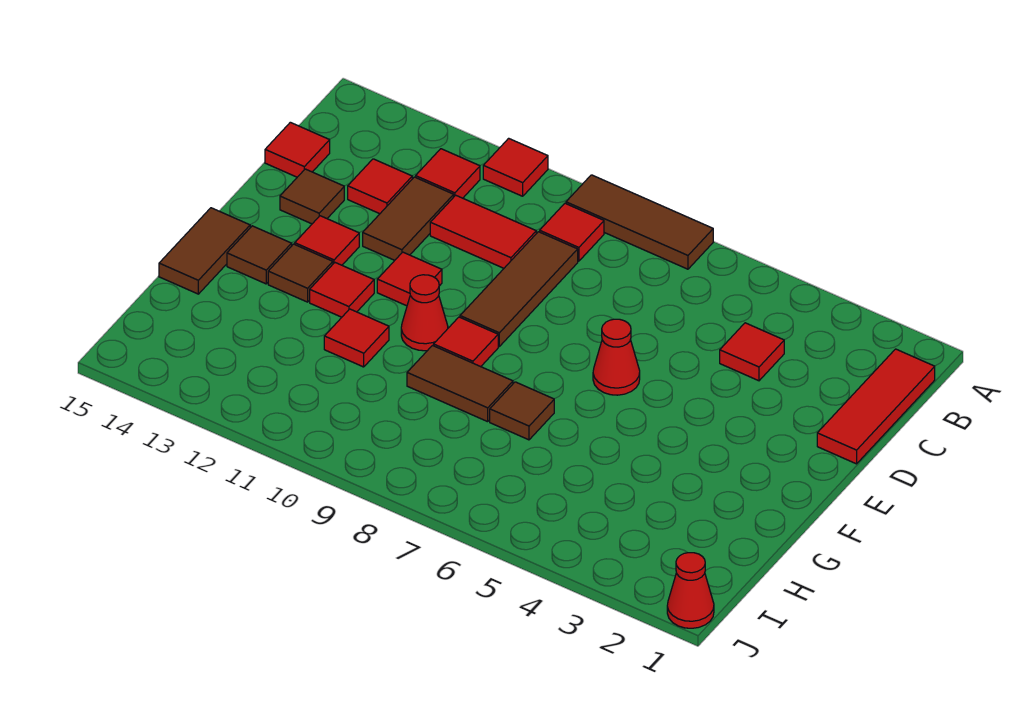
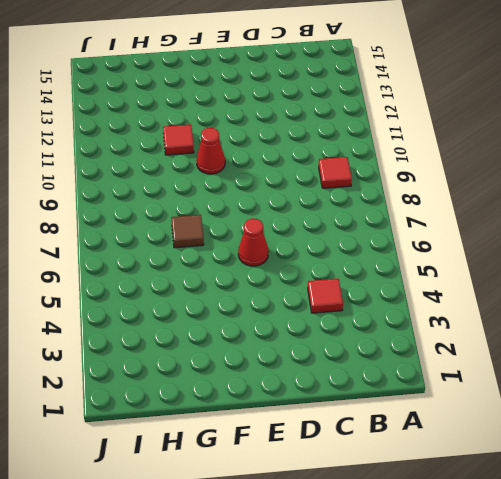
none -> brown 1x3 tile [566,175,713,269]
none -> red 1x1 tile [483,138,548,196]
none -> red 1x3 tile [817,349,935,464]

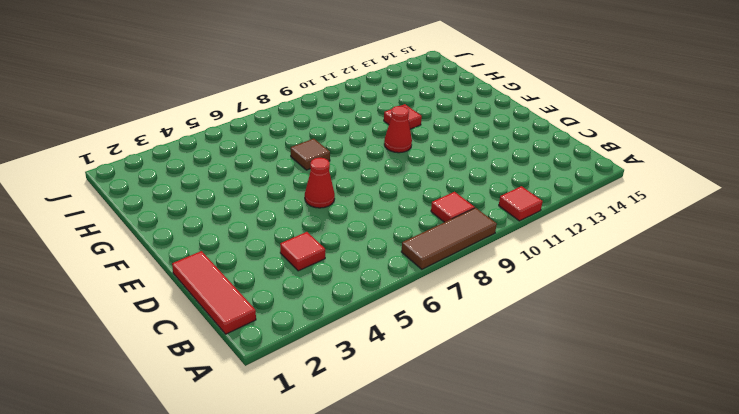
none -> red 1x1 tile [416,149,480,198]
none -> brown 1x3 tile [460,232,578,346]
none -> red 1x2 tile [430,195,536,268]

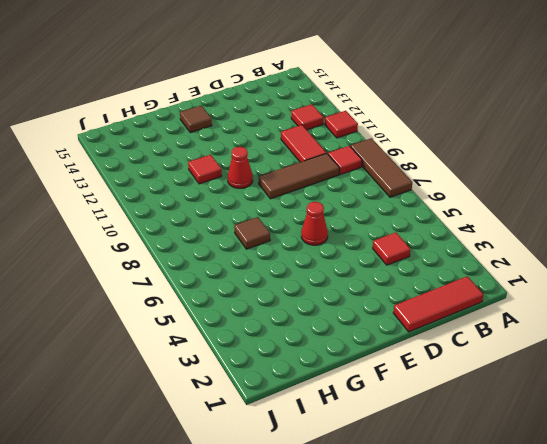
none -> brown 1x2 tile [363,177,454,260]
none -> red 1x1 tile [348,159,412,214]
none -> red 1x1 tile [265,122,330,177]

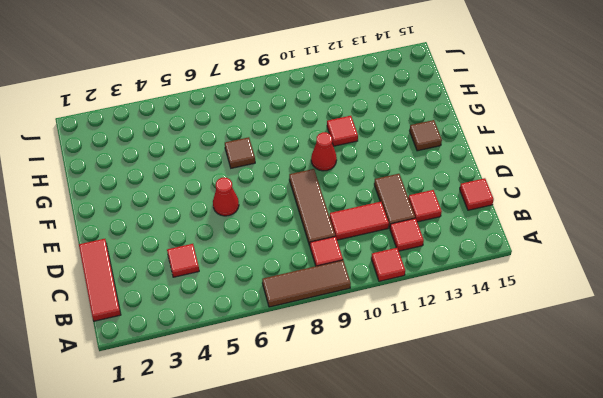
none -> brown 1x1 tile [280,169,344,224]
none -> red 1x1 tile [377,252,442,306]
none -> red 1x1 tile [295,216,359,265]

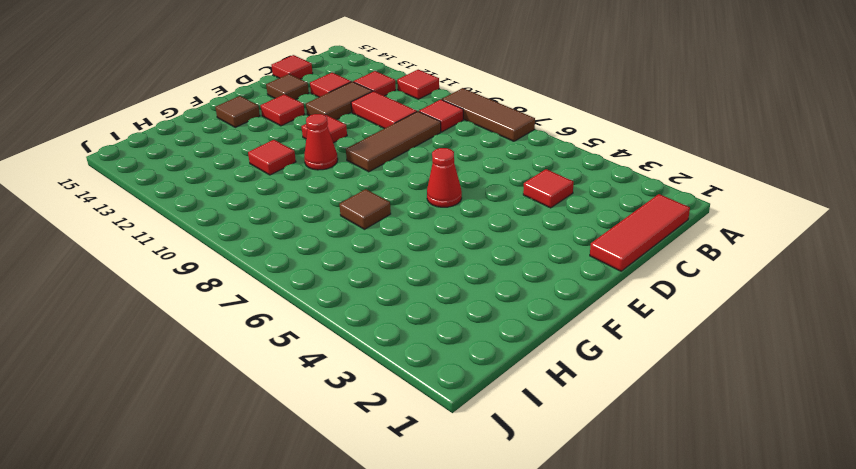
none -> red 1x1 tile [434,317,498,367]
none -> red 1x1 tile [310,263,374,317]
none -> brown 1x1 tile [268,244,333,302]

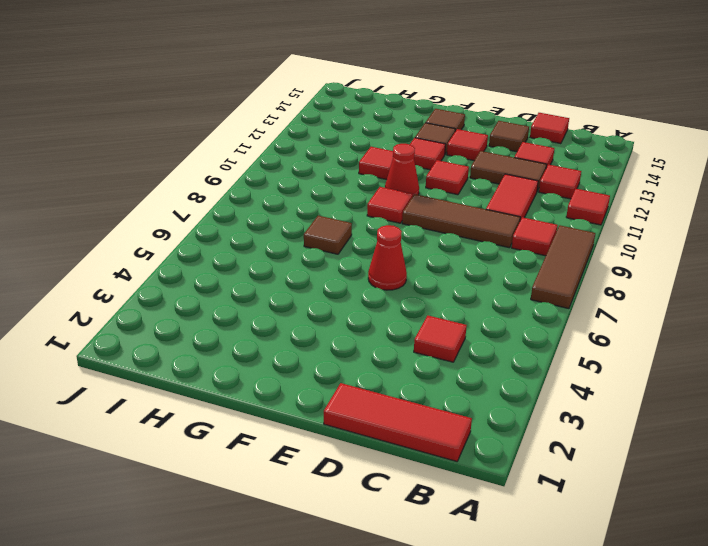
none -> brown 1x2 tile [159,208,250,294]
none -> brown 1x2 tile [407,346,513,422]
none -> red 1x1 cone [667,553,714,628]

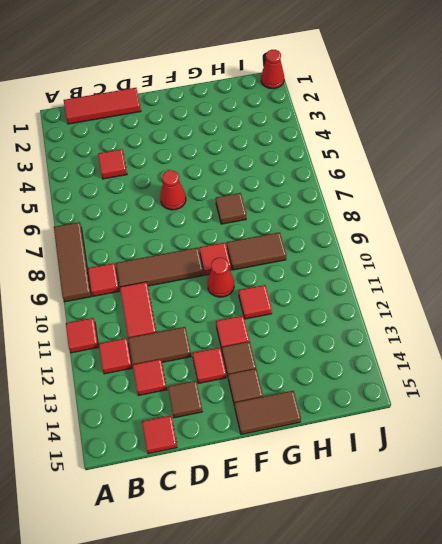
brown 1x2 tile [227,232,286,270] -> brown 1x2 tile turned to [407,346,513,422]
none -> red 1x1 tile [377,252,442,306]

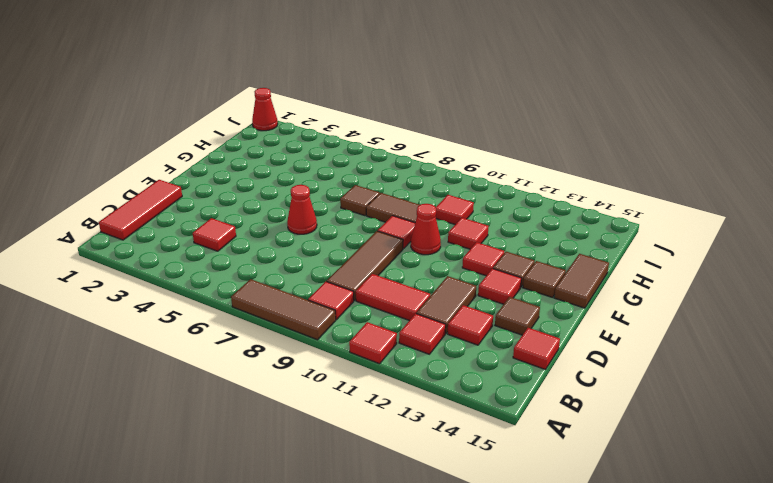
red 1x1 tile [436,195,474,224] -> red 1x1 tile moved to [377,252,442,306]

